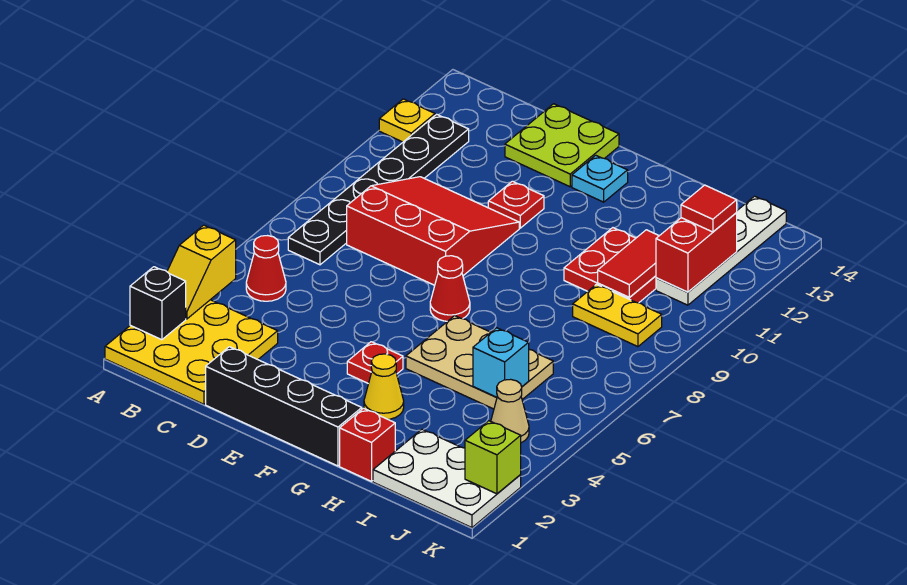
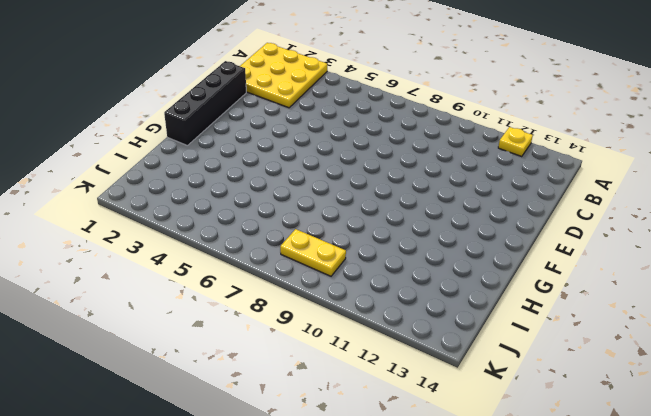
yellow 1x2 plate [280,229,346,276] -> yellow 1x2 plate turned to [573,284,662,347]
none -> red 1x1 cone [246,236,286,301]
none -> black 1x6 plate [288,114,469,265]
none -> red 3x3 slope [347,177,519,285]

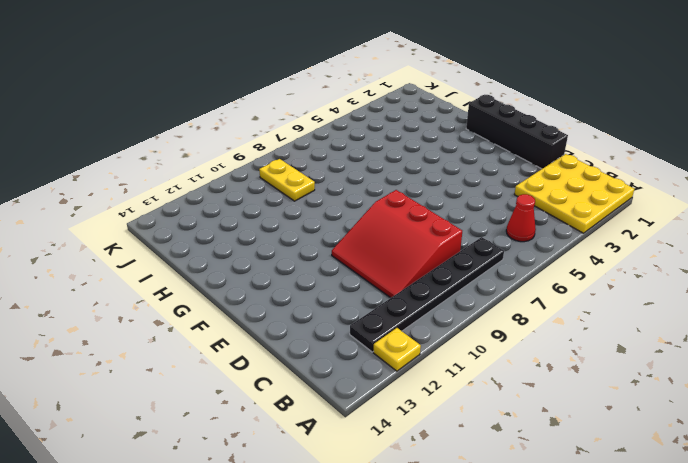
none -> lime 2x2 plate [505,104,619,187]
none -> red 1x1 plate [488,181,544,228]
none -> red 1x1 plate [347,342,403,384]

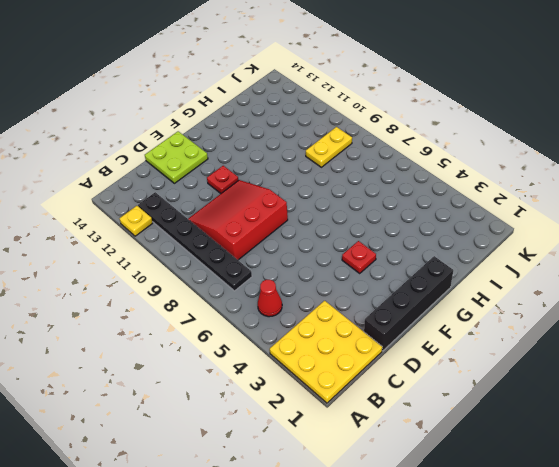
none -> red 1x1 cone [430,256,470,321]
none -> cyan 1x1 plate [572,155,628,202]
none -> yellow 1x1 cone [364,354,404,419]

